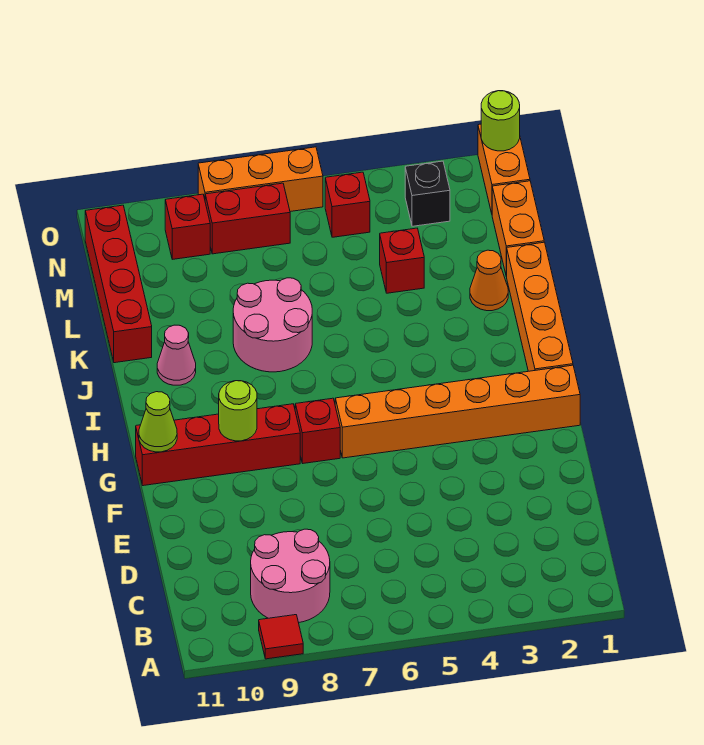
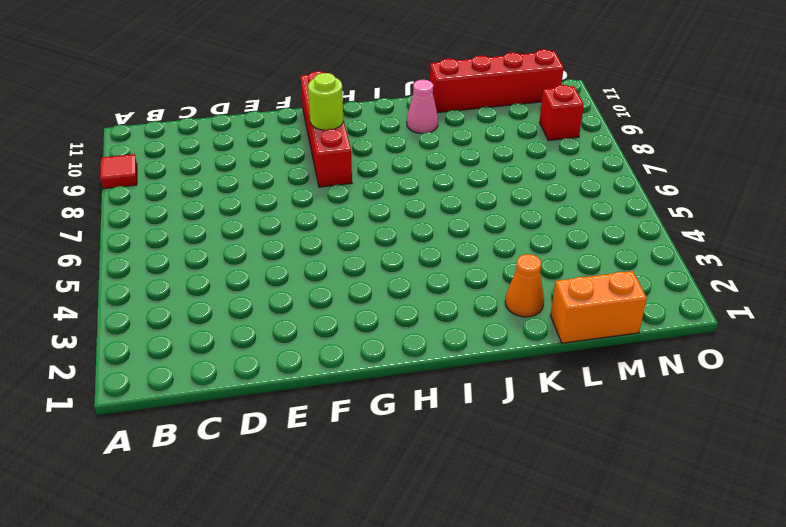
none -> pink 2x2 round brick [251,529,330,623]
none -> orange 1x6 brick [335,365,580,458]
none -> red 1x1 brick [295,398,340,463]

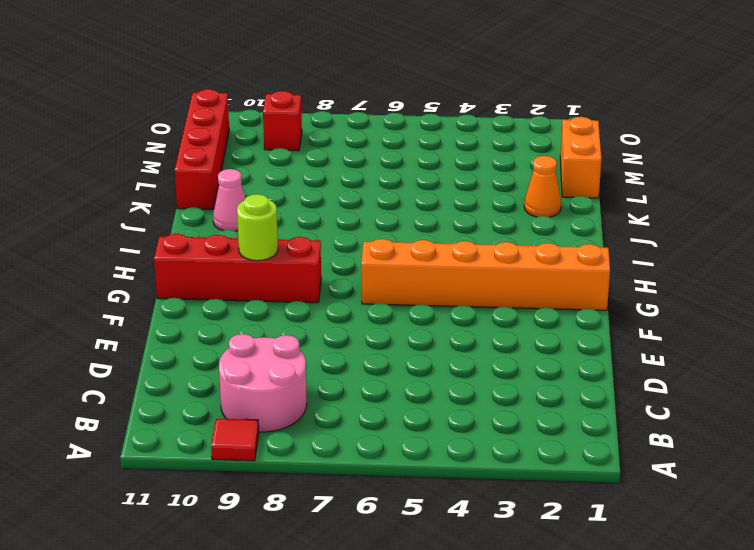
none -> red 1x1 brick [295,398,340,463]
none -> orange 1x4 brick [507,242,573,371]
none -> pink 2x2 round brick [233,278,312,372]

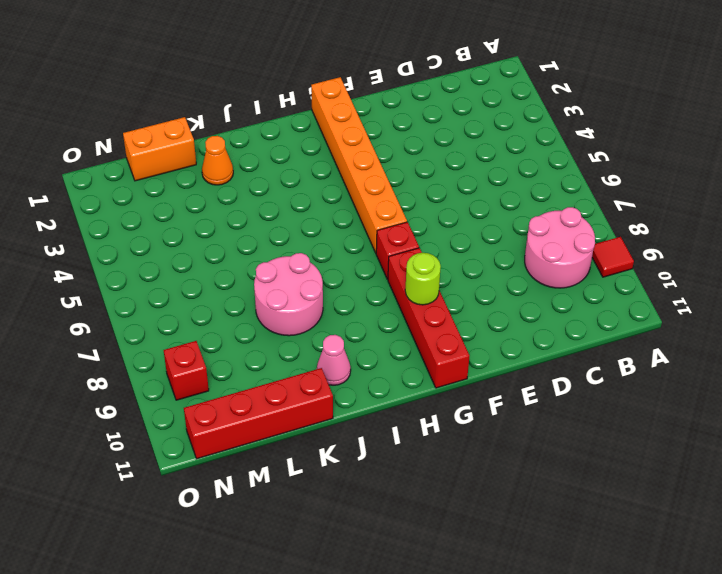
none -> orange 1x4 brick [507,242,573,371]
none -> red 1x1 brick [380,228,424,293]
none -> orange 1x2 brick [478,124,530,213]

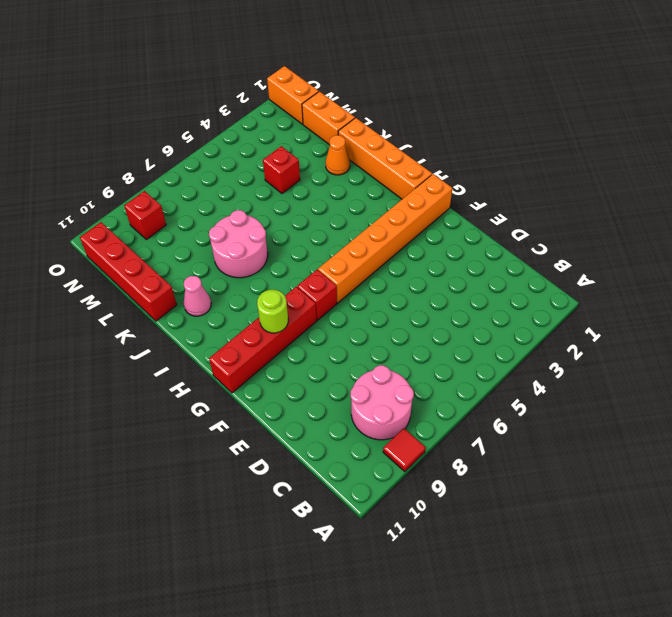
none -> black 1x1 brick [405,161,450,226]
none -> red 1x1 brick [325,172,370,237]
none -> red 1x2 brick [205,183,290,254]

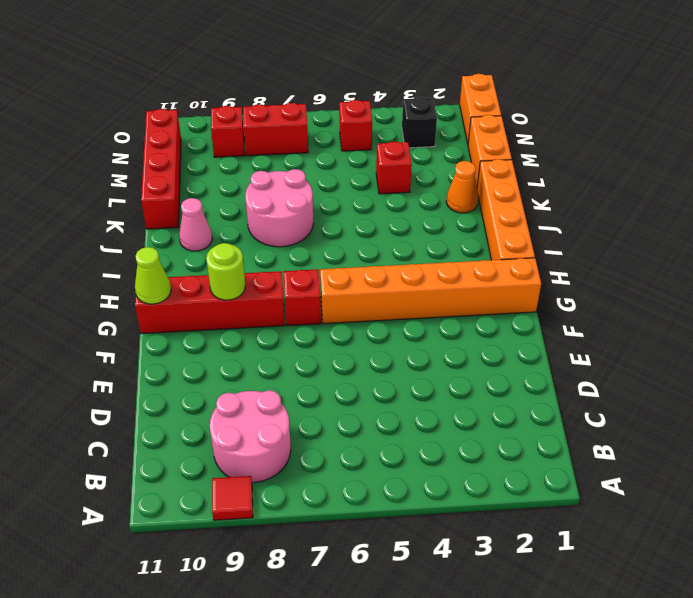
none -> orange 1x3 brick [198,147,323,212]
none -> lime 1x1 round brick [481,91,520,151]

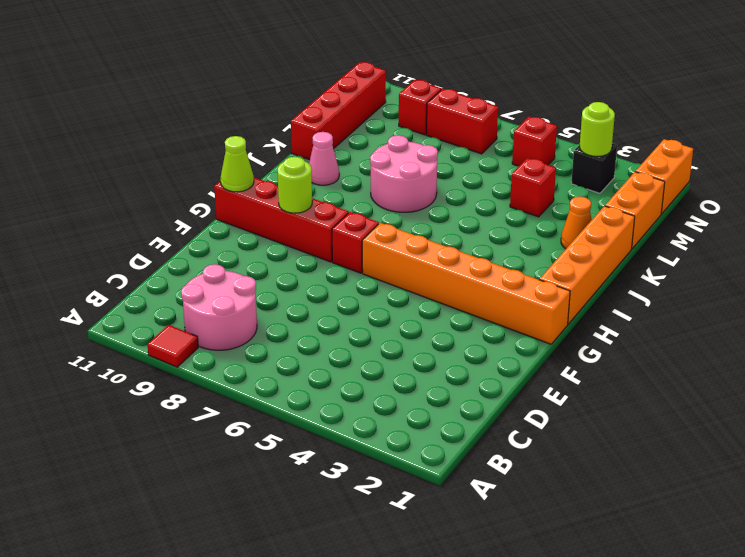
lime 1x1 round brick [580,102,615,156] -> lime 1x1 round brick moved to [481,91,520,151]
none -> orange 1x3 brick [198,147,323,212]

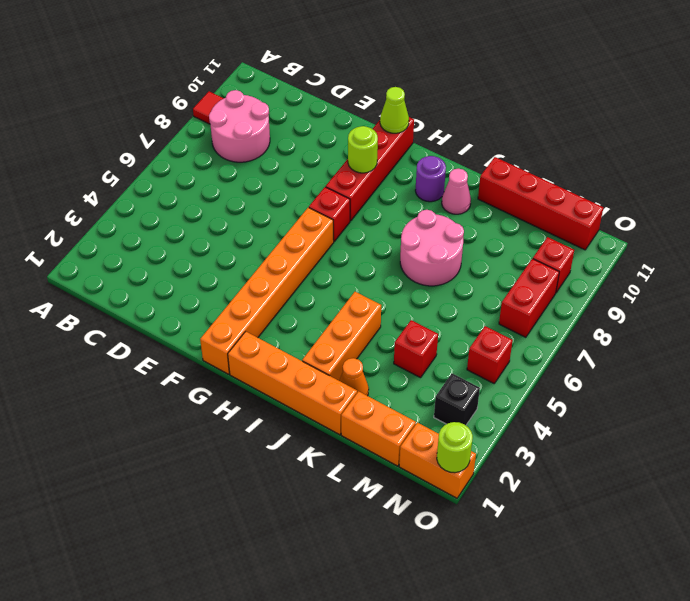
purple 1x1 round brick [415,156,446,202] -> none
orange 1x3 brick [302,292,381,381] -> orange 1x3 brick moved to [198,147,323,212]

